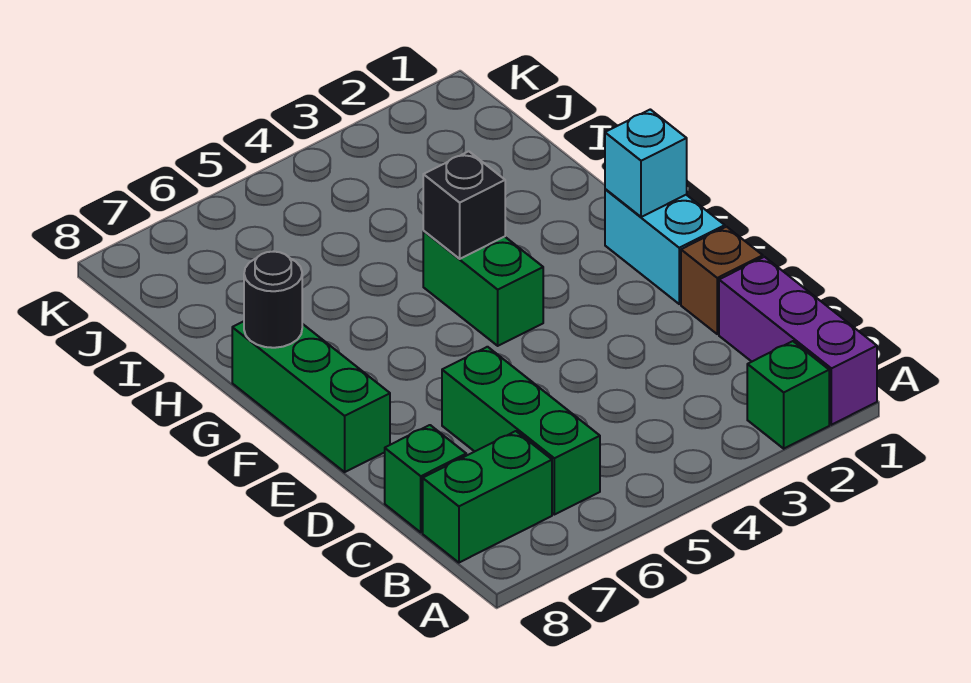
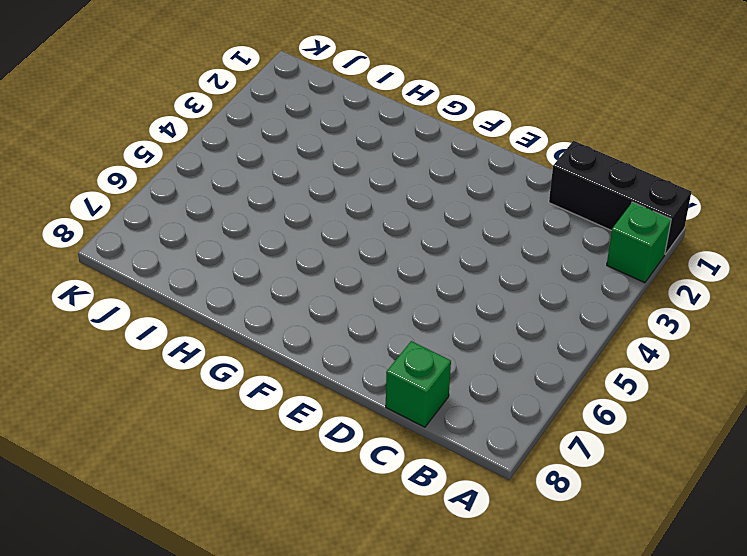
black 1x3 brick [549,141,691,254] -> purple 1x3 brick [719,257,877,425]
none -> green 1x3 brick [442,347,600,515]
none -> green 1x2 brick [423,431,552,563]
none -> brown 1x1 brick [681,227,763,334]

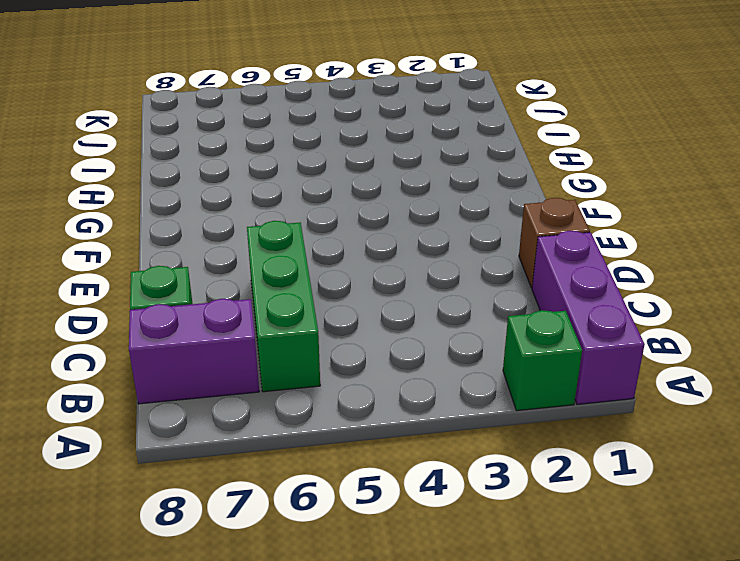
purple 1x2 brick [129,299,259,404] -> green 1x2 brick [423,431,552,563]
none -> cyan 1x2 brick [605,189,725,304]
none -> green 1x3 brick [232,321,390,472]
none -> green 1x2 brick [423,231,543,346]

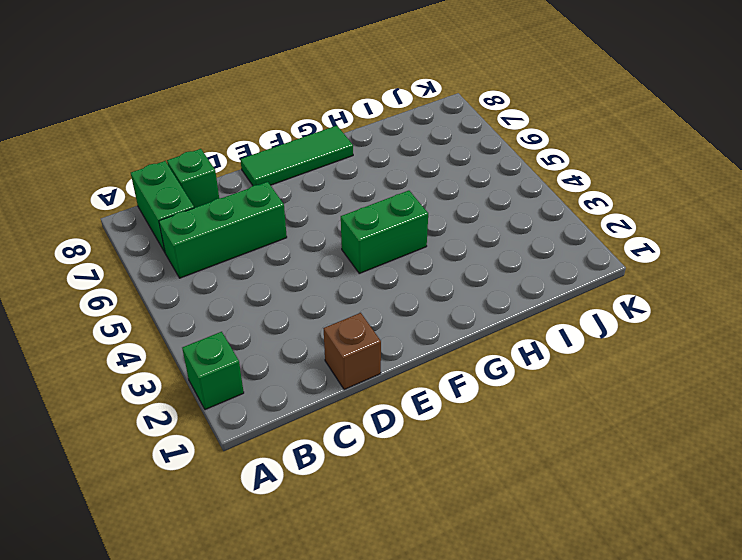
green 1x3 tile [240,126,353,186] -> green 1x3 brick [232,321,390,472]
none -> purple 1x3 brick [719,257,877,425]
none -> cyan 1x2 brick [605,189,725,304]
none -> cyan 1x1 brick [605,109,687,217]

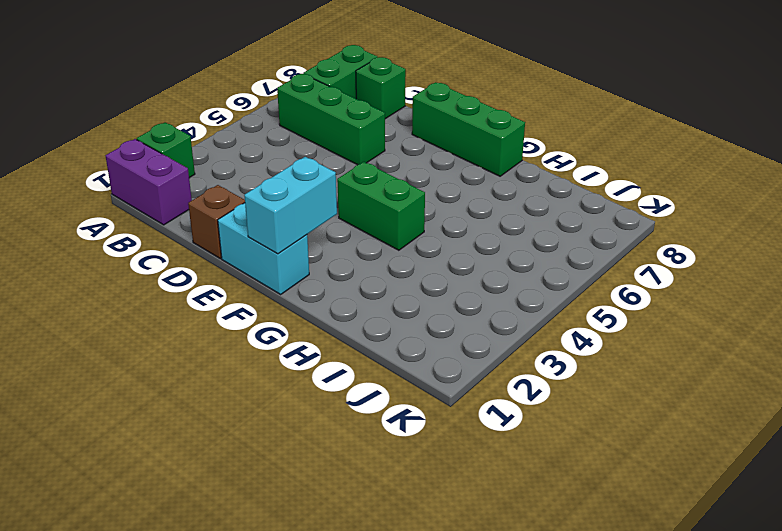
purple 1x2 brick [106,139,192,225] -> purple 1x3 brick [719,257,877,425]
cyan 1x2 brick [244,157,337,254] -> cyan 1x1 brick [605,109,687,217]
none -> black 1x1 brick [423,151,505,259]
none -> black 1x1 round brick [244,252,302,348]

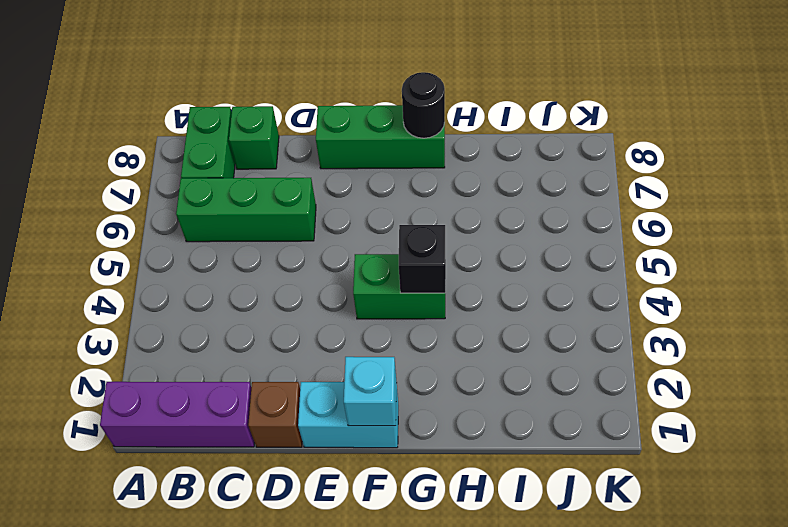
none -> green 1x1 brick [747,341,829,449]

